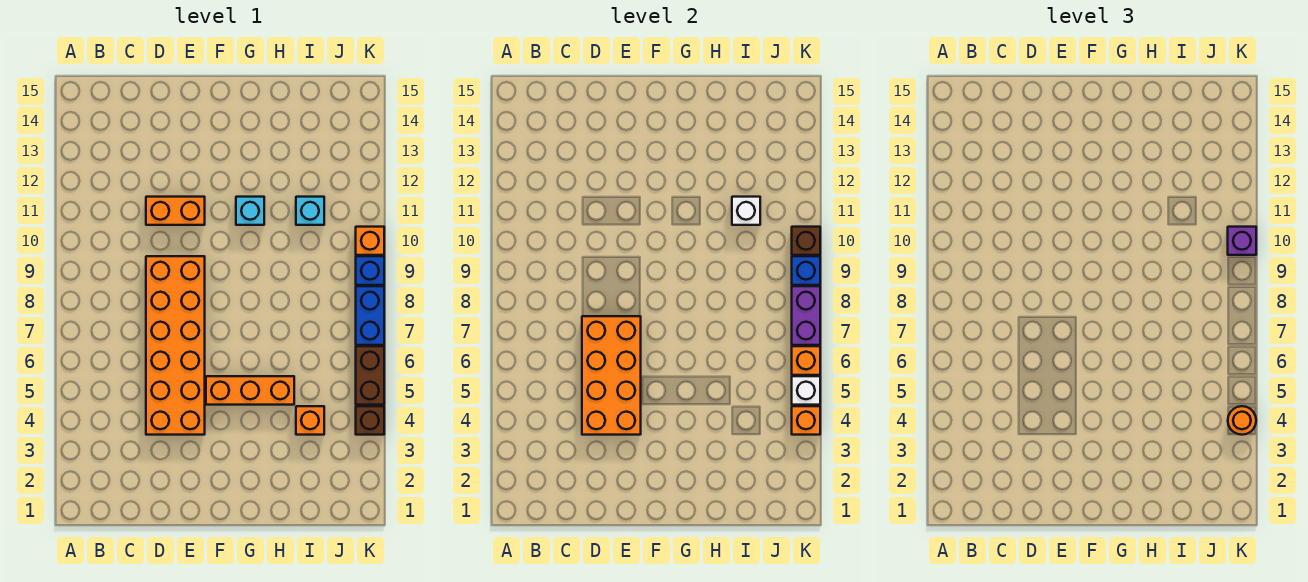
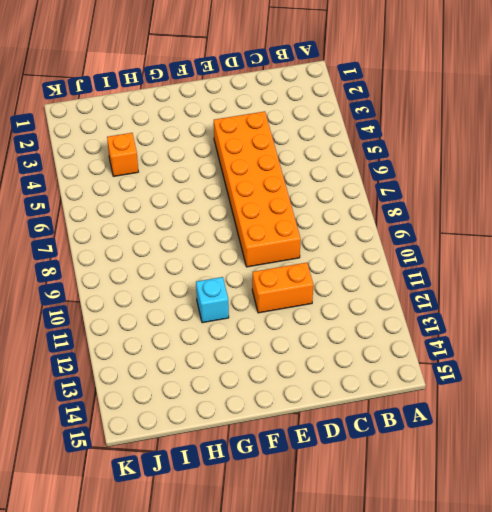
none -> orange 1x3 brick [206,376,294,405]
none -> cyan 1x1 brick [296,197,324,225]
none -> brown 1x1 brick [356,406,384,435]

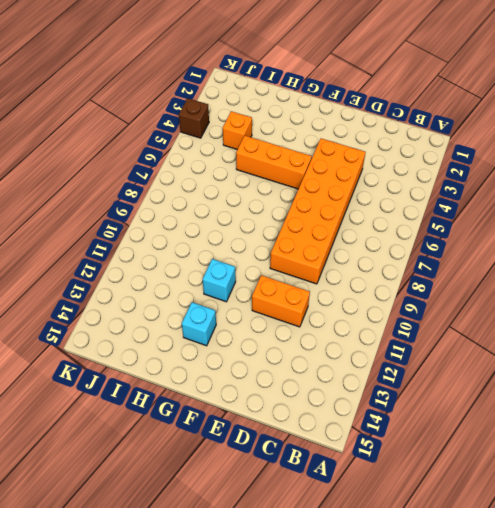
cyan 1x1 brick [182,302,216,346] -> cyan 1x1 brick moved to [296,197,324,225]
none -> brown 1x2 brick [356,346,384,405]
none -> blue 1x2 brick [356,286,384,345]
none -> blue 1x1 brick [356,256,384,285]

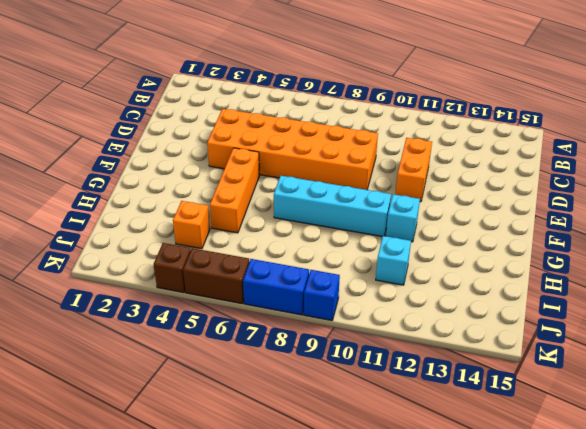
cyan 1x4 brick [274,176,391,237] -> none
none -> orange 1x1 brick [356,227,384,255]
none -> orange 2x4 brick [582,316,641,435]
none -> white 1x1 brick [732,197,760,225]

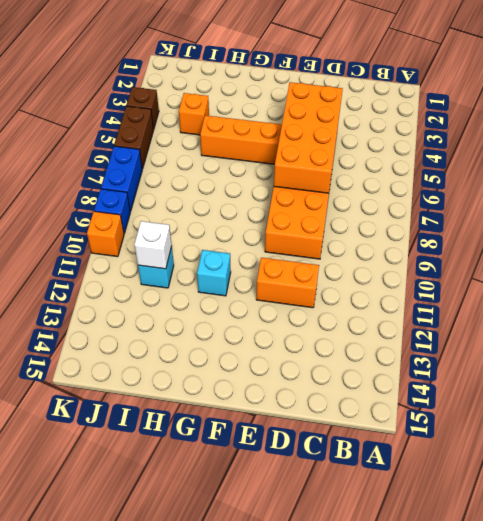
none -> orange 1x1 brick [792,406,820,435]
none -> white 1x1 brick [792,376,820,405]
none -> orange 1x1 brick [792,346,820,375]

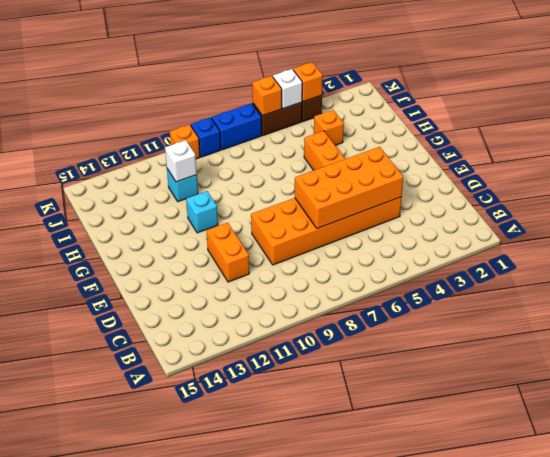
none -> purple 1x2 brick [792,286,820,345]
none -> blue 1x1 brick [792,256,820,285]
none -> brown 1x1 brick [792,227,820,255]

